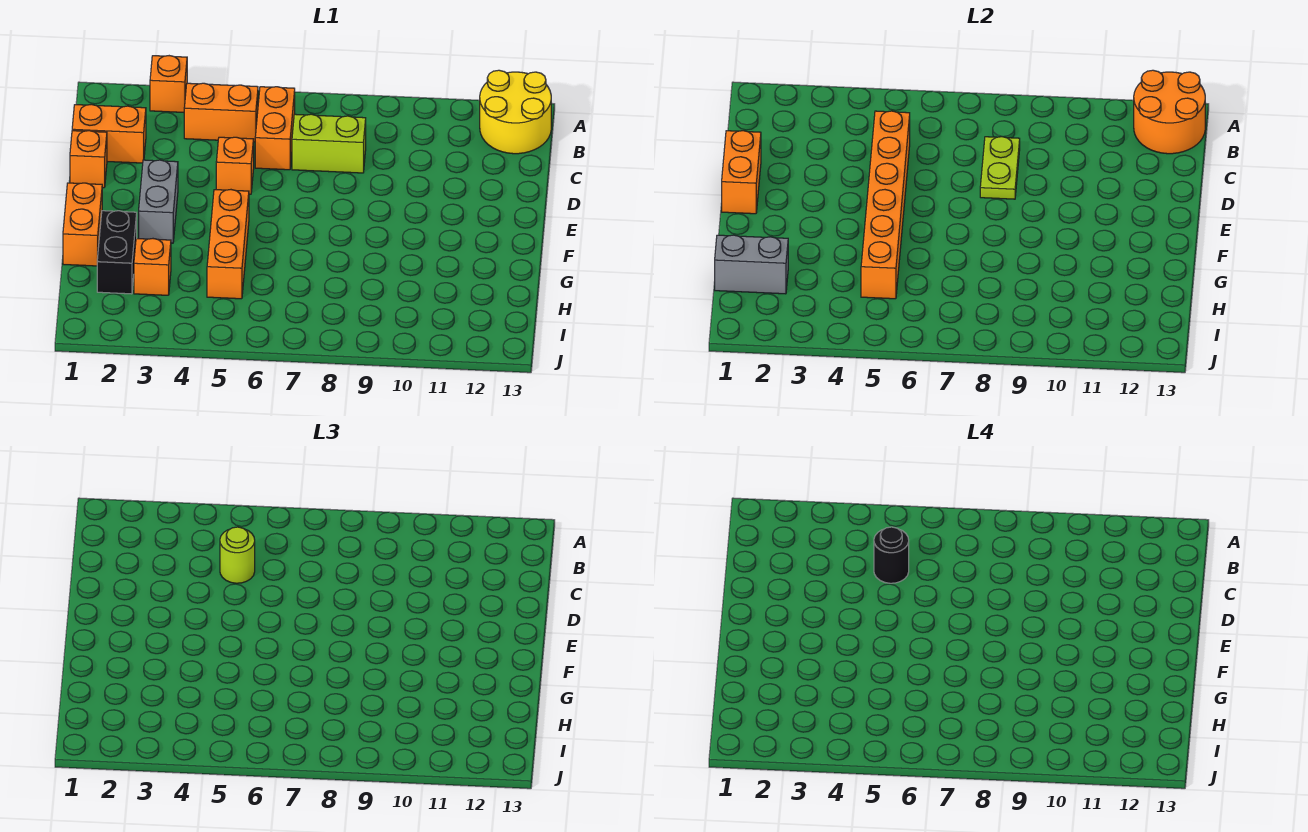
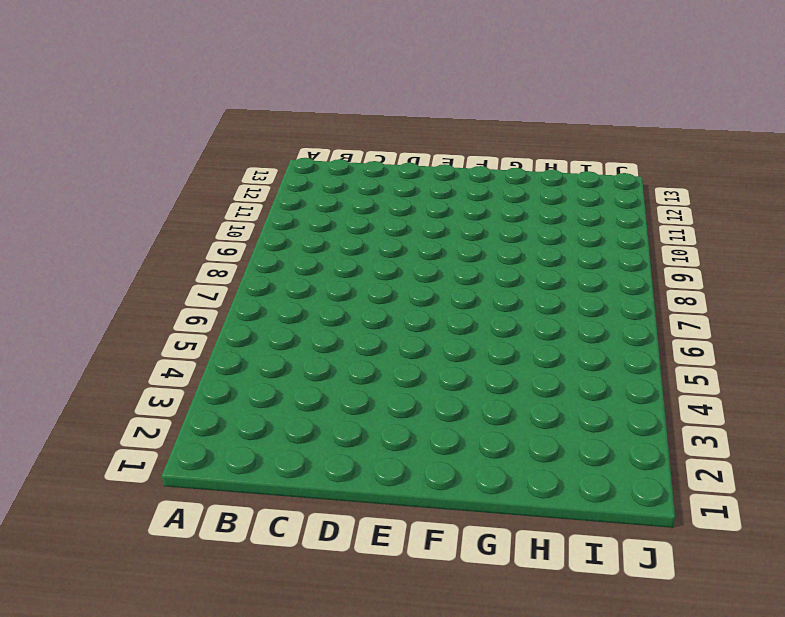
none -> orange 1x1 brick [150,56,187,112]
none -> yellow 2x2 round brick [480,70,551,154]
none -> orange 1x2 brick [184,83,258,142]

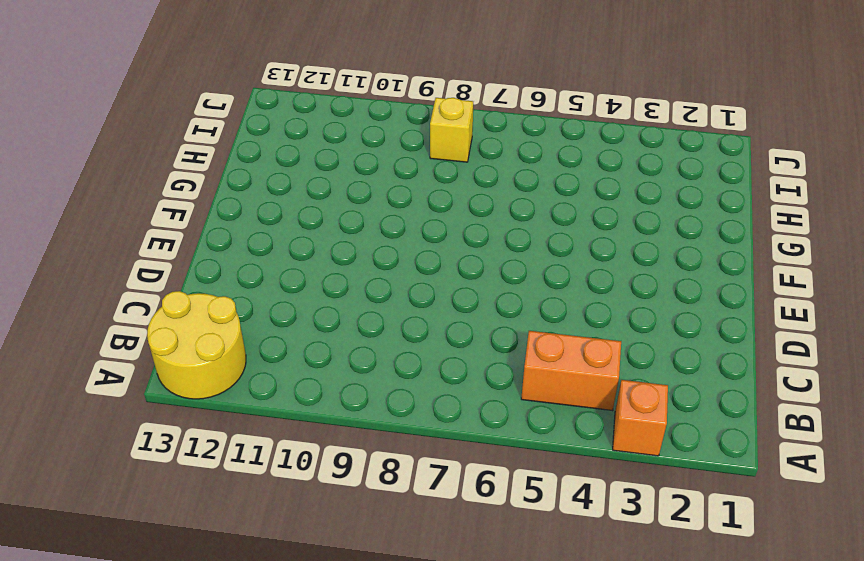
yellow 1x1 brick [430,98,473,162] -> none
none -> orange 1x2 brick [255,87,295,170]
none -> orange 1x2 brick [72,104,146,163]
none -> lime 1x2 brick [292,114,366,173]

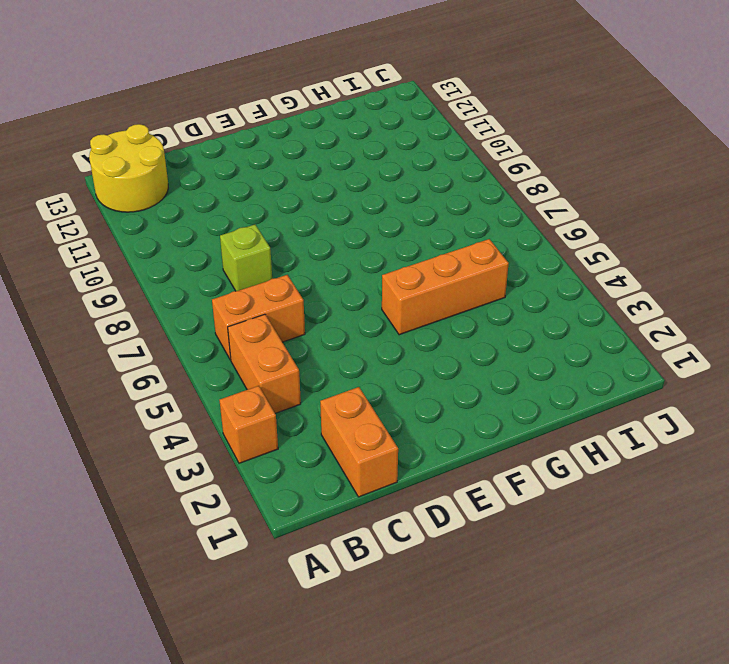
lime 1x1 brick [220,225,272,291] -> lime 1x2 brick [292,114,366,173]
none -> orange 1x1 brick [70,131,107,188]
none -> orange 1x1 brick [216,137,254,194]
none -> grey 1x2 brick [139,160,178,243]

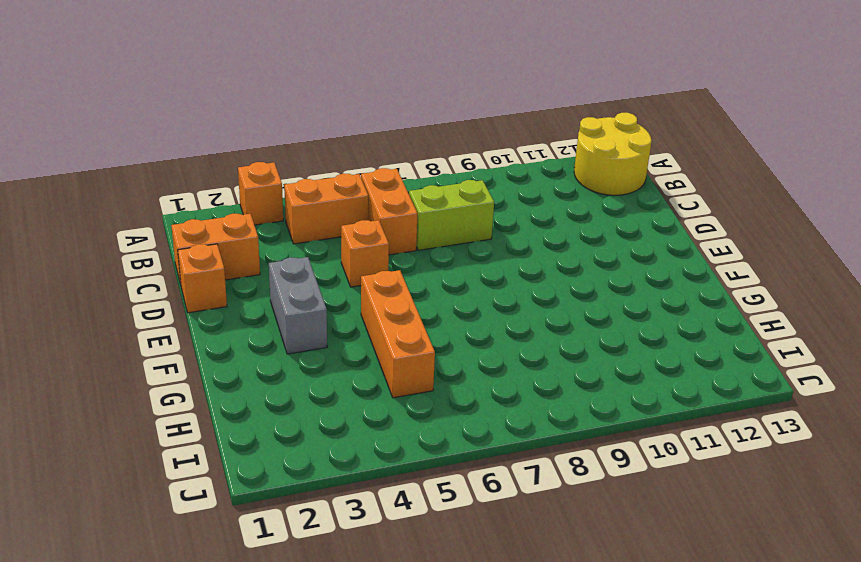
none -> orange 1x2 brick [63,183,102,266]
none -> black 1x2 brick [97,211,137,294]
none -> orange 1x1 brick [134,238,171,295]

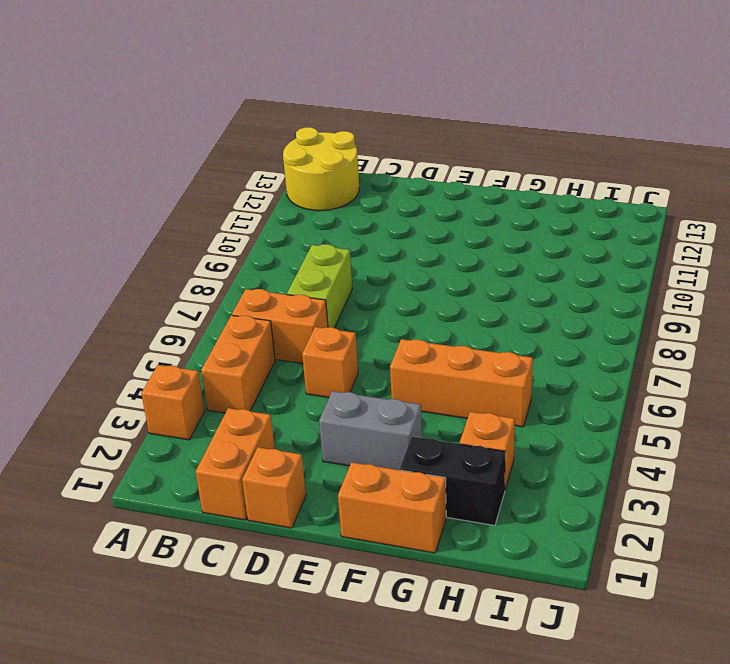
none -> orange 2x2 round brick [1134,70,1205,154]
none -> orange 1x6 brick [861,111,910,299]
none -> lime 1x2 plate [980,137,1020,199]

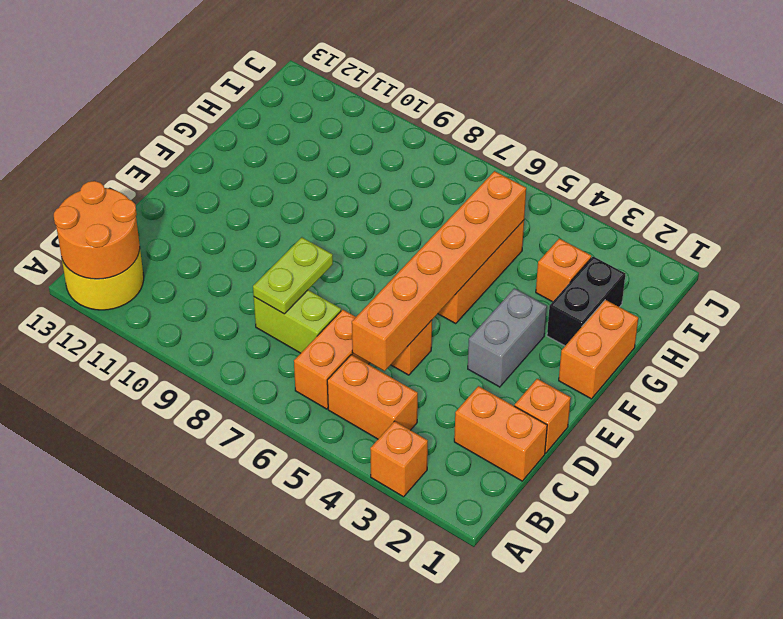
none -> orange 1x2 brick [722,131,761,214]
none -> grey 1x2 brick [715,235,788,294]
none -> lime 1x1 round brick [220,527,255,583]

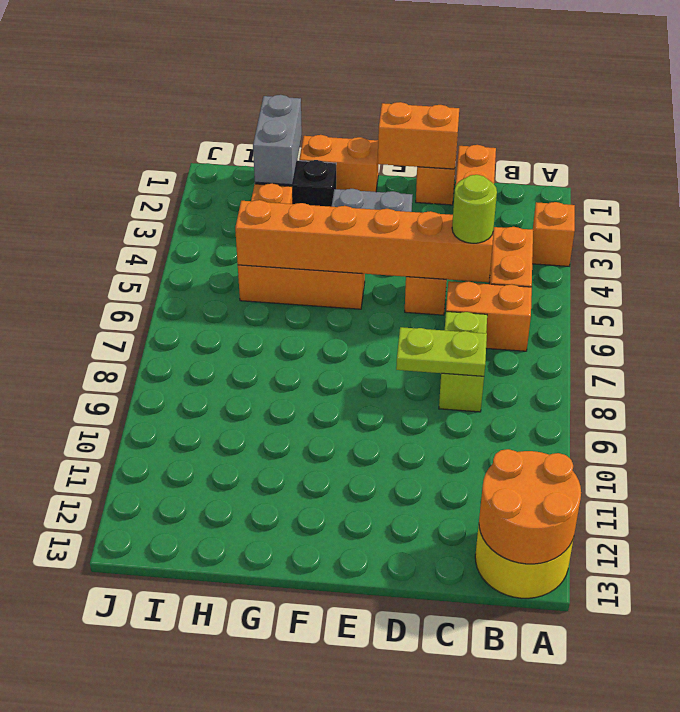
none -> black 1x1 round brick [874,527,909,583]

